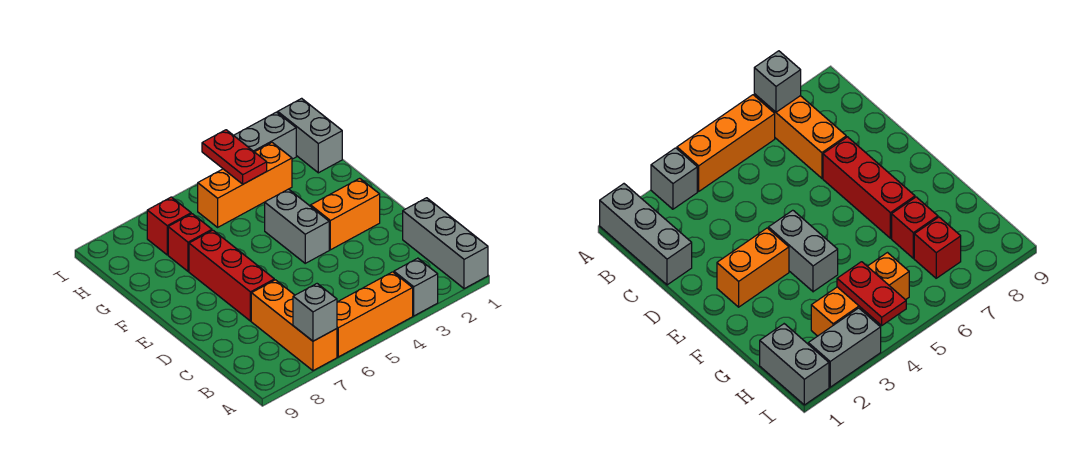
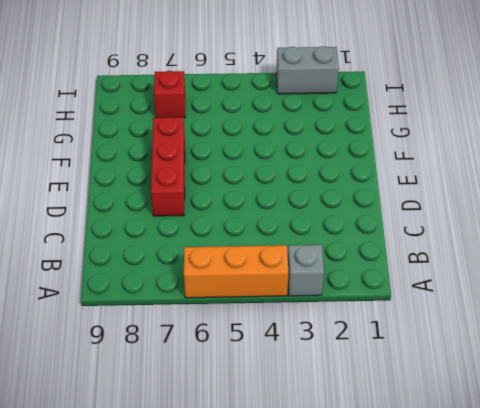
none -> grey 1x3 brick [403,198,488,289]
none -> orange 1x3 brick [251,280,337,371]
none -> orange 1x2 brick [311,178,380,250]

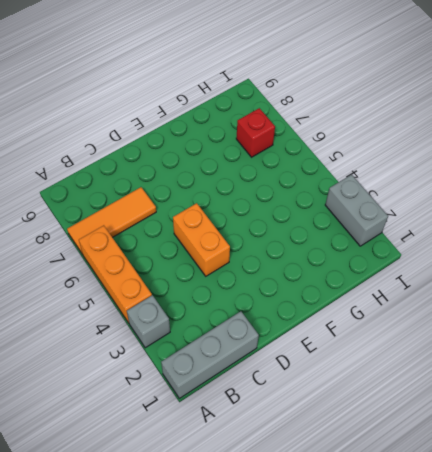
orange 1x3 tile [67,187,156,254] -> orange 1x3 brick [251,280,337,371]
orange 1x2 brick [173,203,230,276] -> orange 1x2 brick moved to [311,178,380,250]
none -> red 1x3 brick [189,230,274,321]
none -> grey 1x2 brick [265,189,329,263]
none -> red 1x1 brick [168,214,212,271]

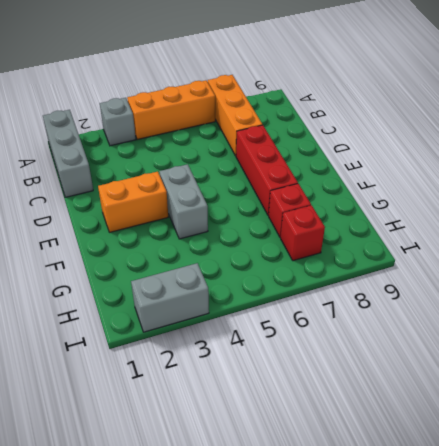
none -> grey 1x2 brick [278,98,342,173]
none -> orange 1x3 brick [198,143,292,227]
none -> grey 1x1 brick [293,284,337,341]

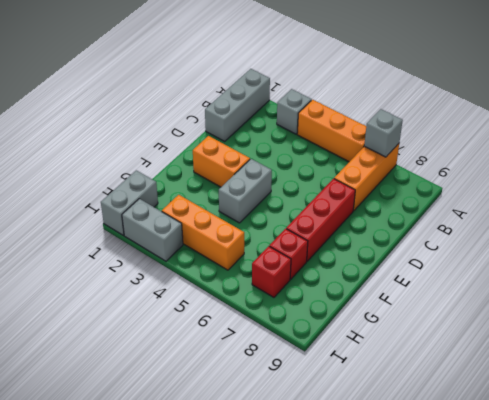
none -> red 1x2 plate [202,130,267,184]

